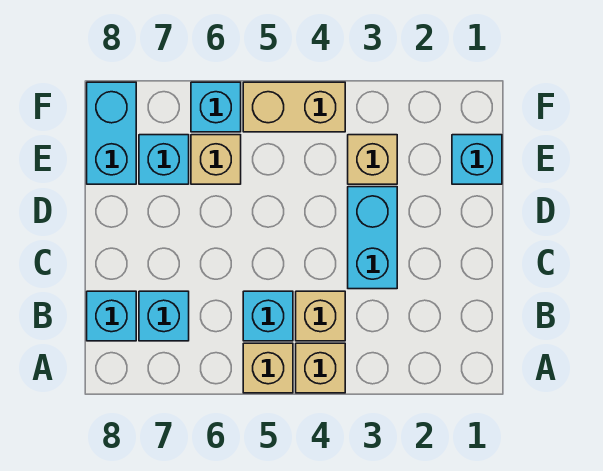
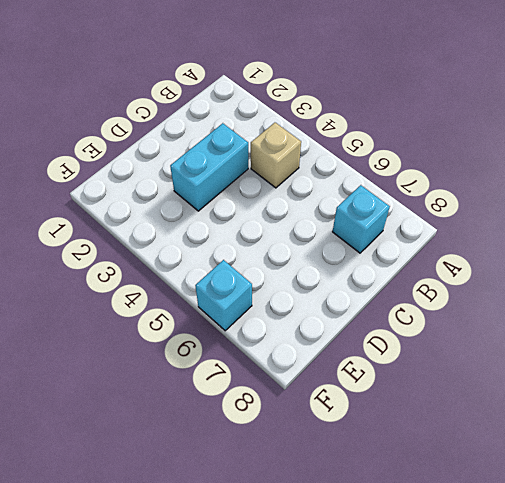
none -> tan 1x1 brick [296,343,345,393]
none -> tan 1x1 brick [243,343,293,393]
none -> cyan 1x1 brick [243,291,293,341]

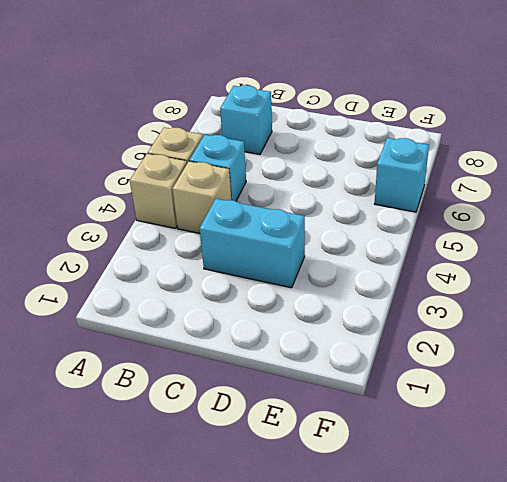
none -> cyan 1x1 brick [87,291,136,341]
none -> cyan 1x1 brick [452,135,502,184]
none -> tan 1x1 brick [348,135,397,184]

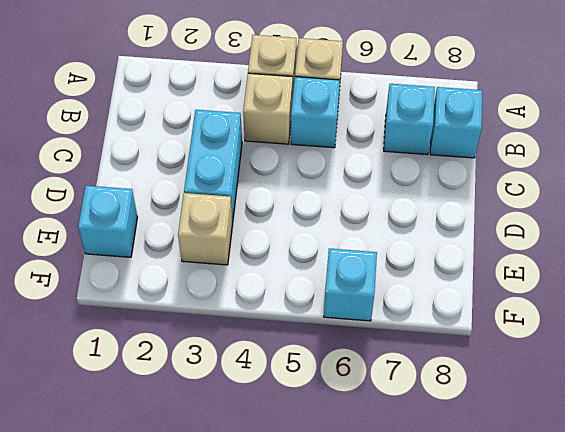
none -> tan 1x1 brick [191,135,241,184]
none -> cyan 1x1 brick [139,135,189,184]
none -> cyan 1x2 brick [87,82,136,184]

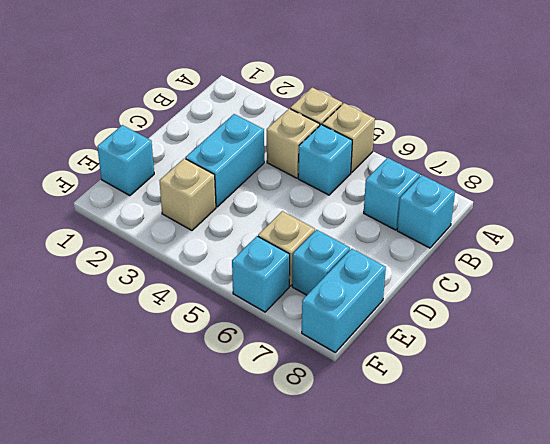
none -> tan 1x2 brick [243,82,345,132]

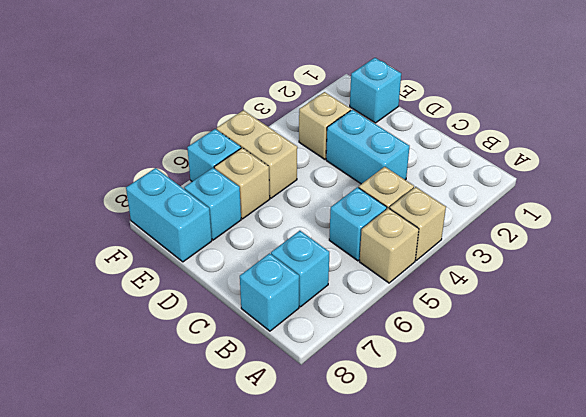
tan 1x2 brick [217,110,297,198] -> tan 1x2 brick turned to [243,82,345,132]

